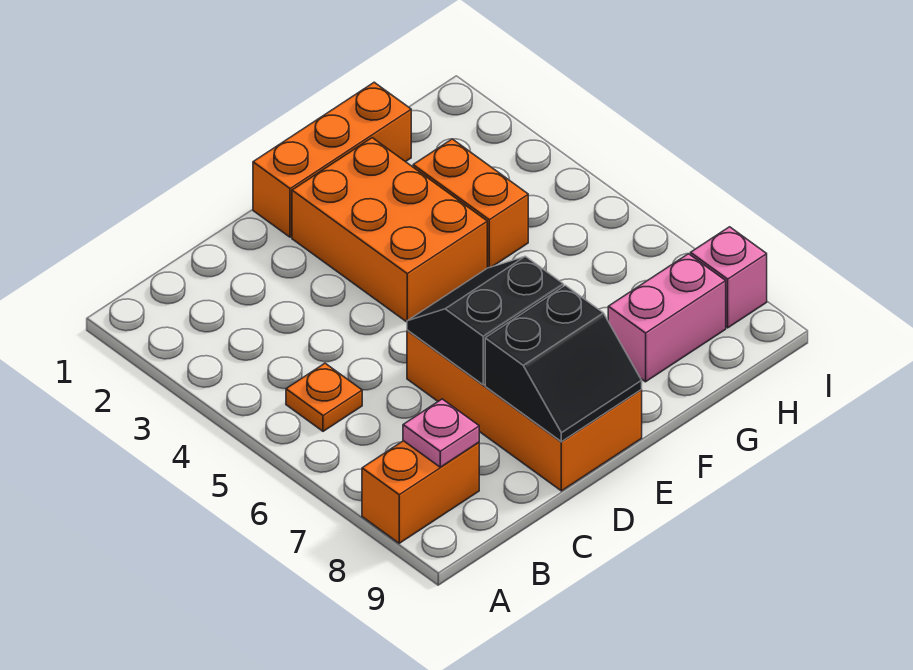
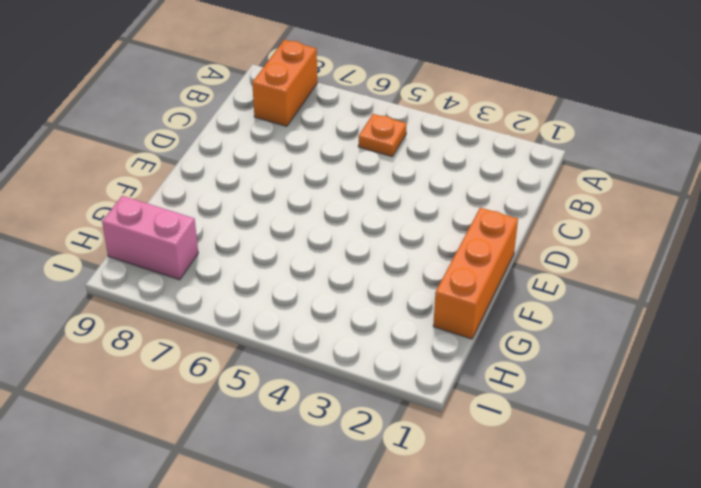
pink 1x2 brick [102,196,198,280] -> pink 1x2 brick turned to [608,254,726,382]
none -> orange 2x4 brick [407,330,642,491]
none -> orange 2x3 brick [292,138,487,322]

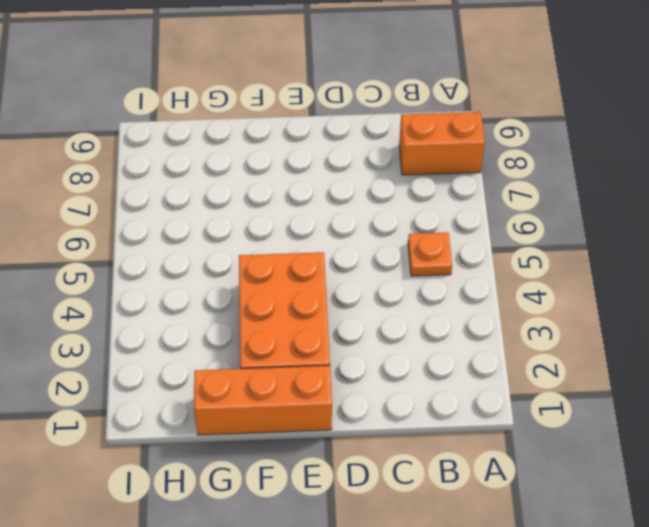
none -> orange 2x4 brick [407,330,642,491]
none -> orange 1x2 brick [413,139,528,268]

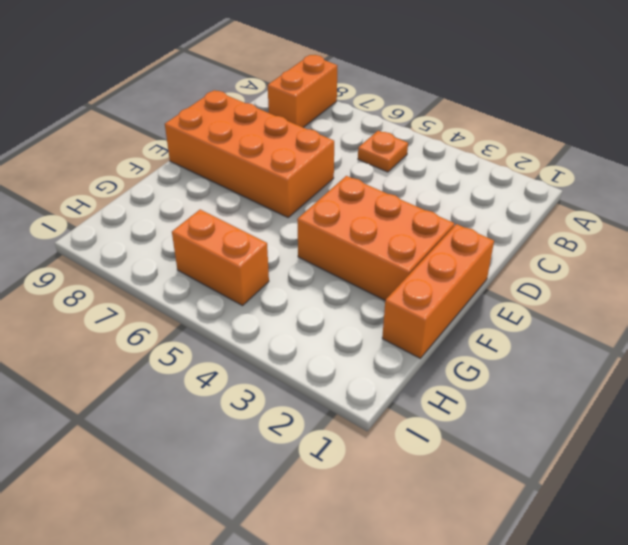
orange 1x2 brick [172,210,269,306] -> orange 1x2 brick moved to [413,139,528,268]
none -> pink 1x2 brick [608,254,726,382]
none -> pink 1x1 brick [691,227,767,328]

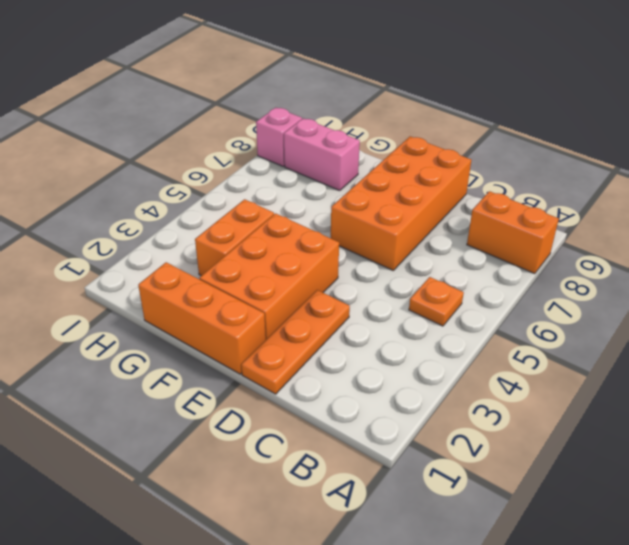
orange 1x3 plate [241,290,350,394] -> none
none -> pink 1x1 plate [403,399,479,467]
none -> black 2x2 slope [407,256,564,385]

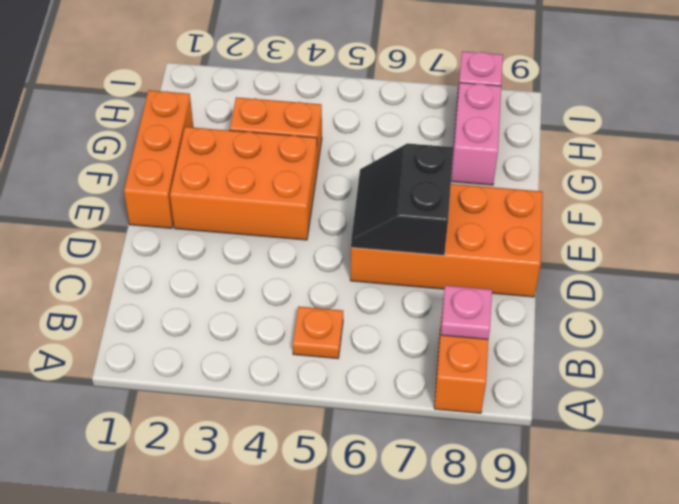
none -> black 2x2 slope [485,285,642,442]

